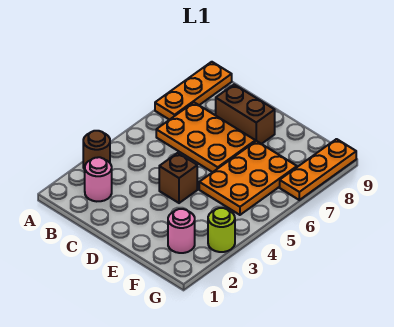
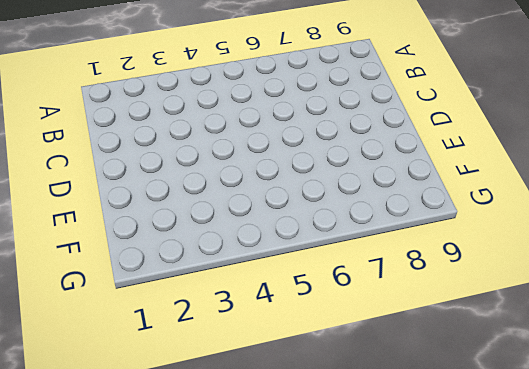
none -> brown 1x1 round brick [83,131,110,169]
none -> orange 1x3 plate [155,62,232,120]

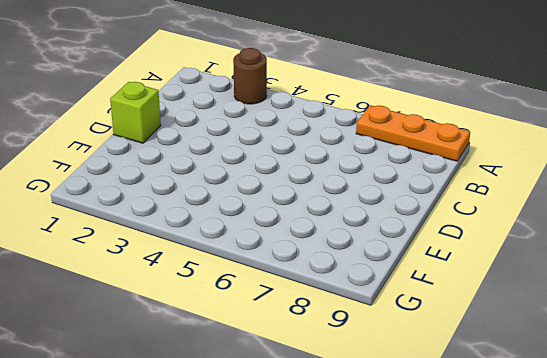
lime 1x1 brick [110,82,161,143] -> none
none -> pink 1x1 round brick [85,157,112,201]
none -> orange 2x3 plate [156,103,255,172]

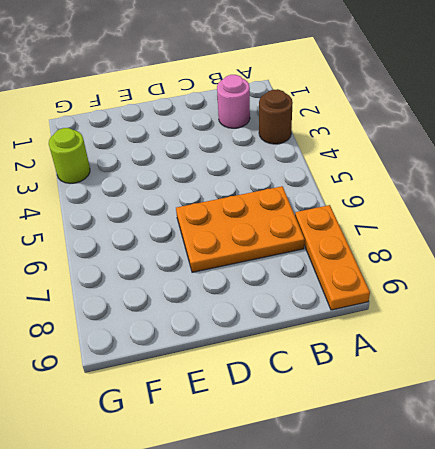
none -> brown 1x2 brick [216,85,275,144]
none -> brown 1x1 brick [159,153,197,203]

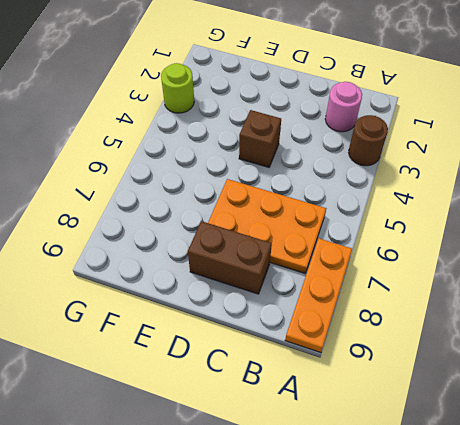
none -> orange 2x3 plate [199,141,297,215]
none -> pink 1x1 round brick [168,209,195,253]

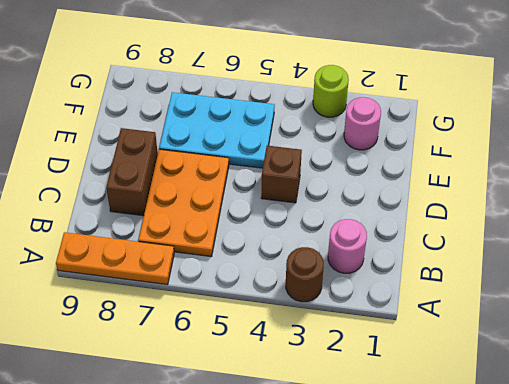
cyan 2x3 plate [159,92,275,168] -> orange 2x3 plate [199,141,297,215]
none -> orange 1x3 plate [280,139,356,200]

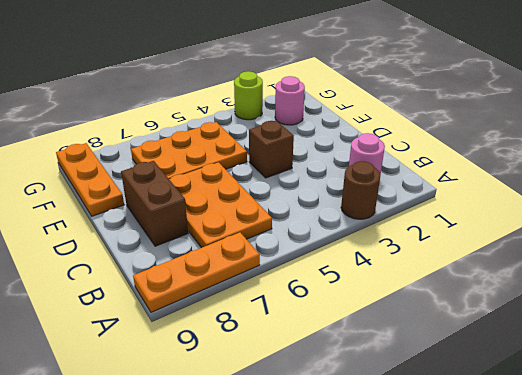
orange 1x3 plate [56,143,124,216] -> orange 1x3 plate turned to [280,139,356,200]

